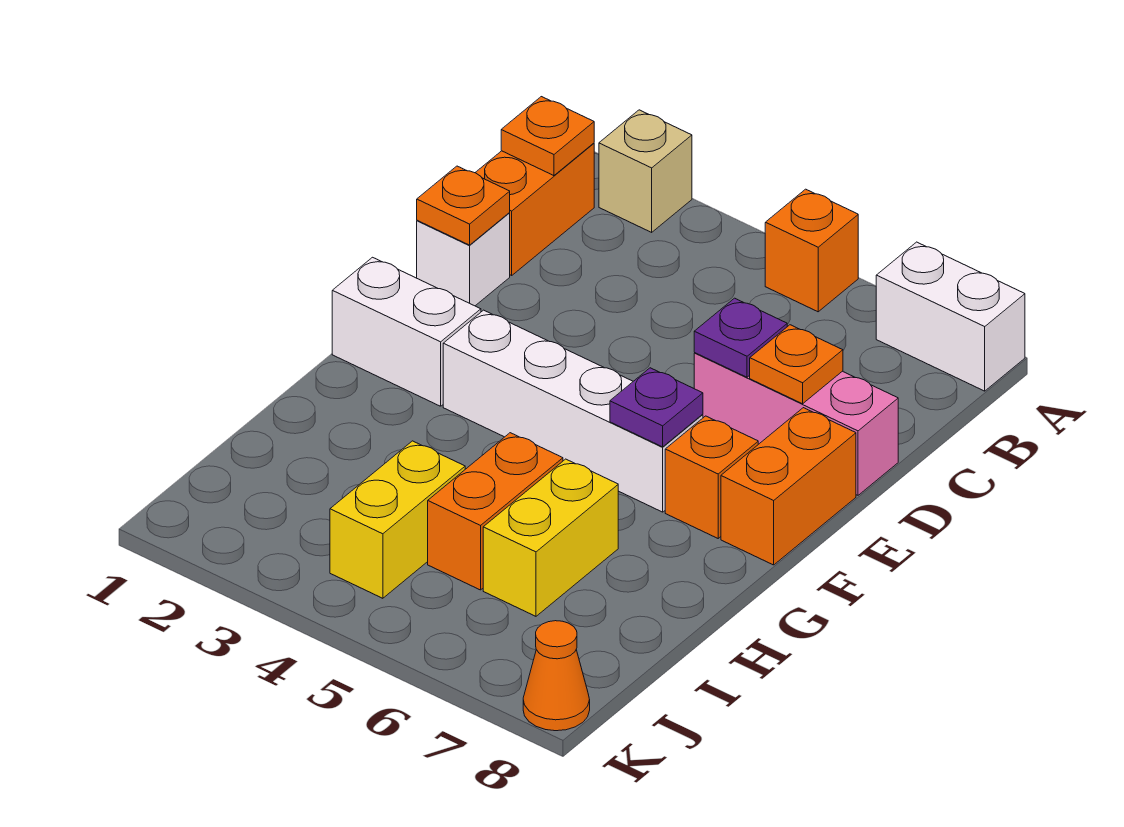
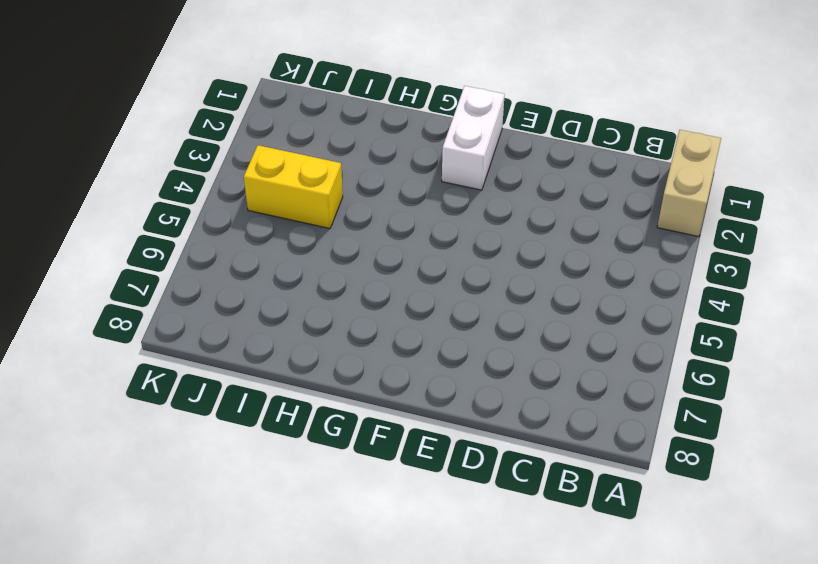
tan 1x2 brick [657,130,721,237] -> tan 1x1 brick [599,110,692,232]
none -> orange 1x1 brick [765,189,858,312]
none -> white 1x2 brick [876,242,1025,391]
none -> orange 1x2 brick [475,143,594,275]

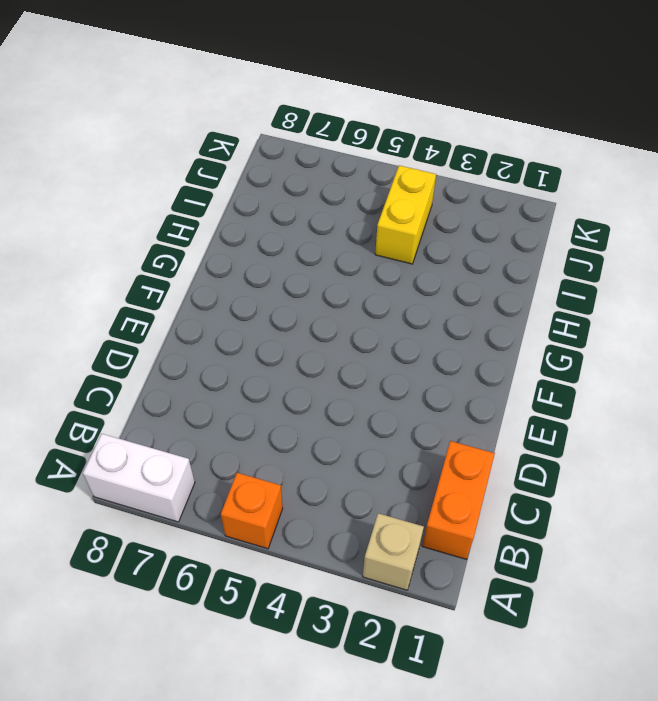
none -> white 1x1 brick [417,213,510,306]
none -> pink 1x3 brick [694,353,898,495]
none -> orange 1x2 brick [721,408,856,565]

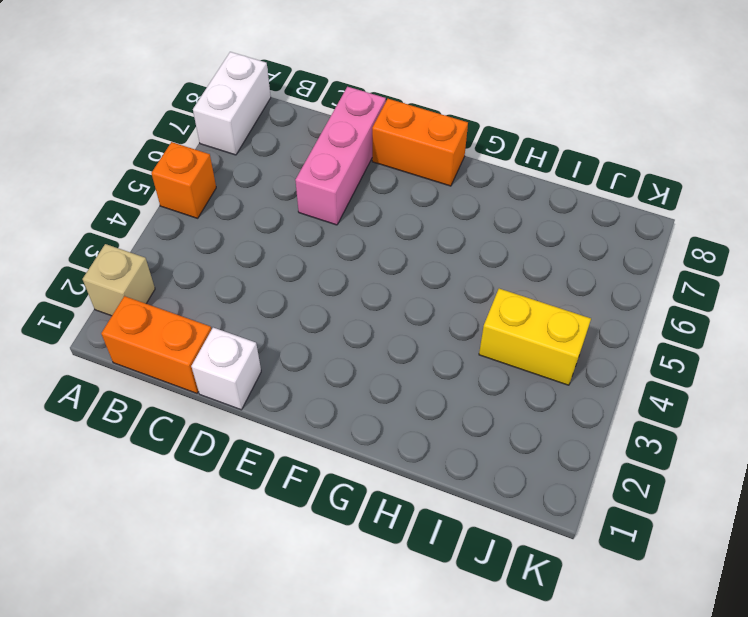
none -> white 1x2 brick [332,257,481,406]
none -> white 1x4 brick [443,310,703,512]
none -> orange 1x1 brick [665,416,758,538]

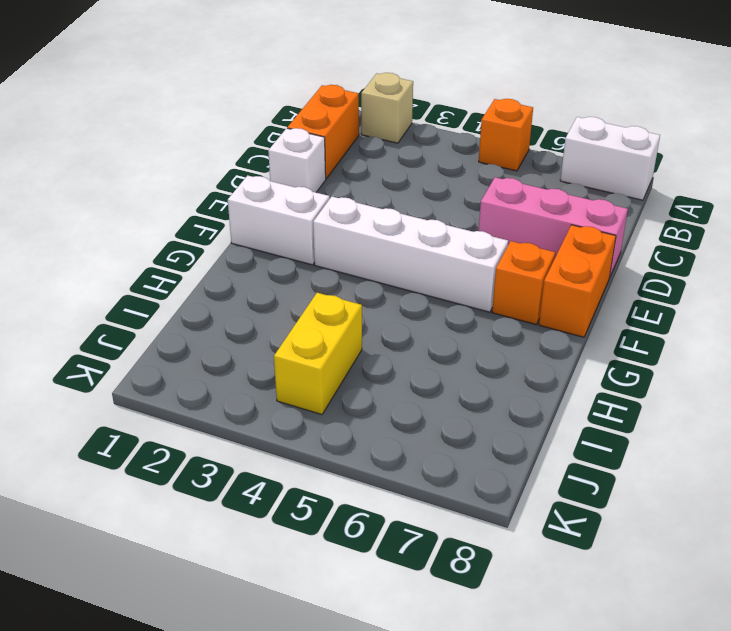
none -> orange 1x2 brick [428,433,563,590]
none -> yellow 1x2 brick [483,459,618,616]
none -> orange 1x1 cone [523,621,590,731]

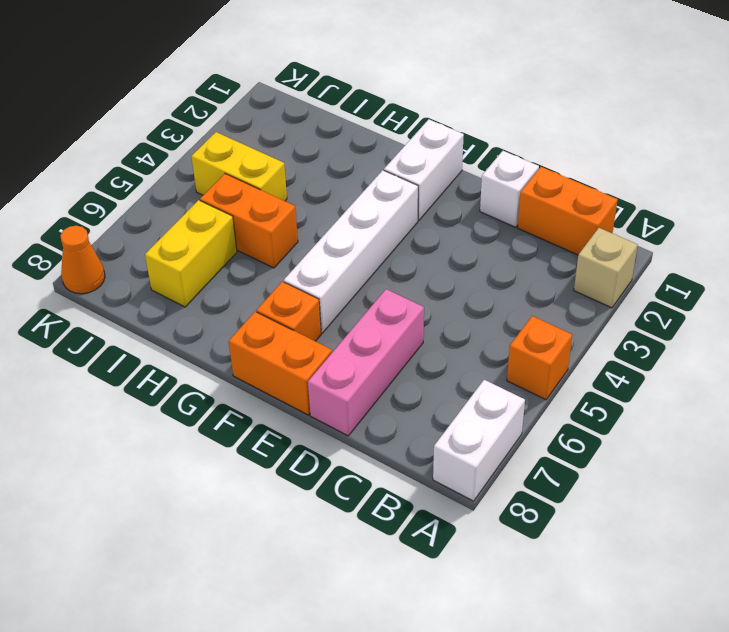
yellow 1x2 brick [145,200,237,307] -> yellow 1x2 brick turned to [483,459,618,616]
none -> orange 1x1 plate [501,97,594,176]
none -> orange 1x1 plate [417,166,510,245]
none -> purple 1x1 plate [694,298,787,377]

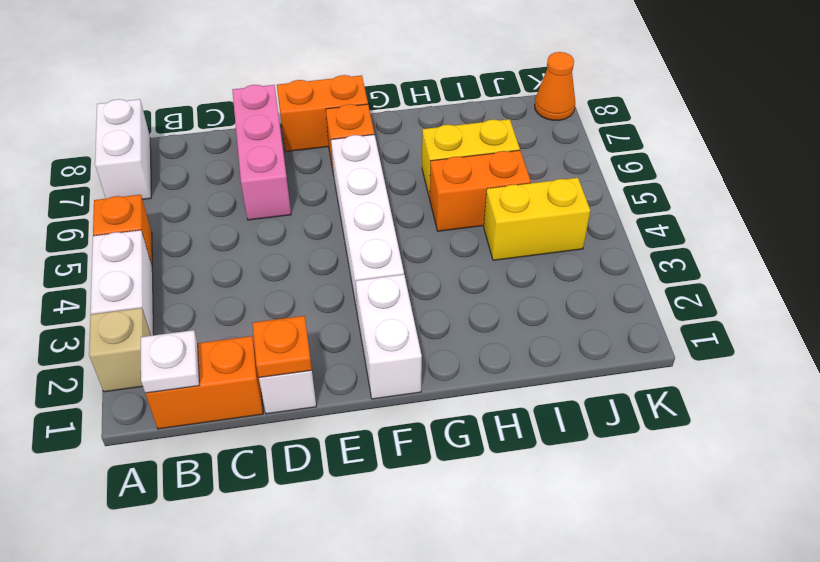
white 1x2 brick [90,230,154,336] -> none
white 1x1 plate [141,330,199,393] -> orange 1x1 plate [501,97,594,176]
none -> purple 1x1 plate [694,298,787,377]
none -> orange 1x1 plate [750,325,843,404]
none -> purple 1x1 plate [610,368,703,447]

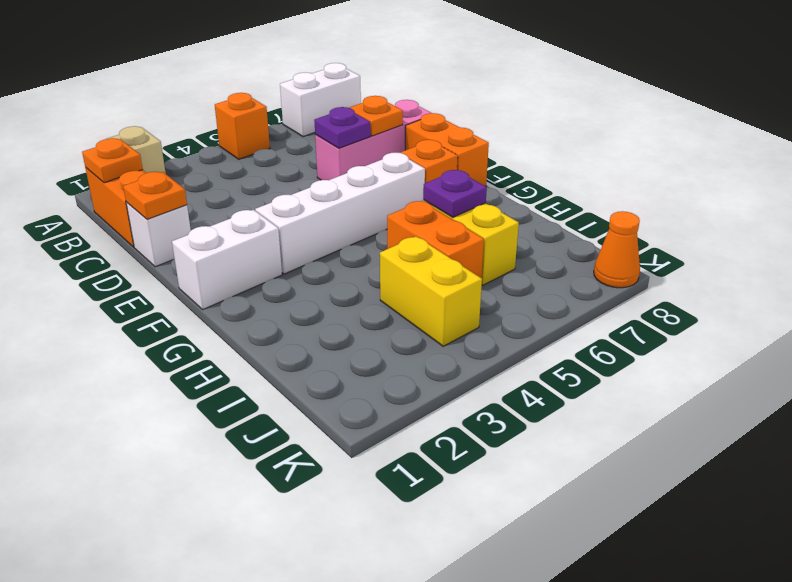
purple 1x1 plate [423,170,487,217] -> purple 1x1 plate moved to [610,368,703,447]

